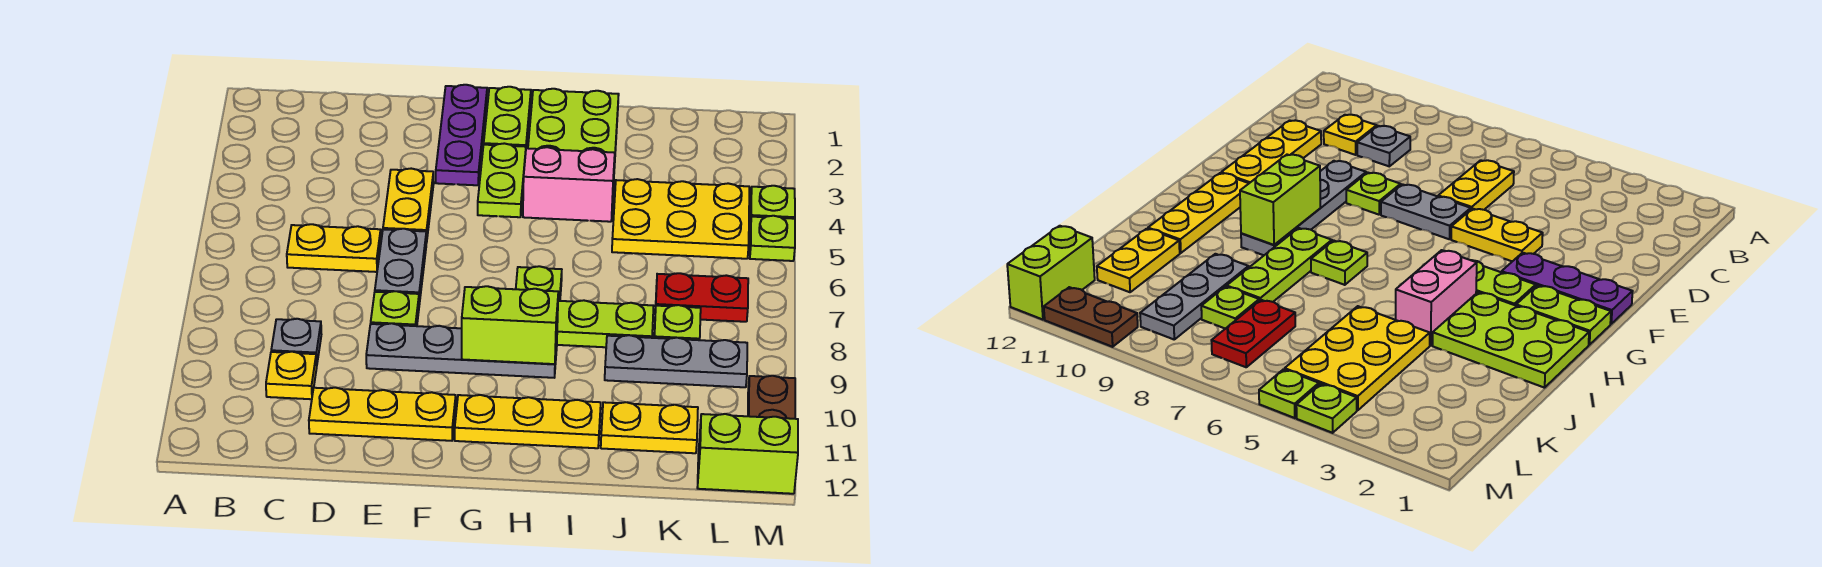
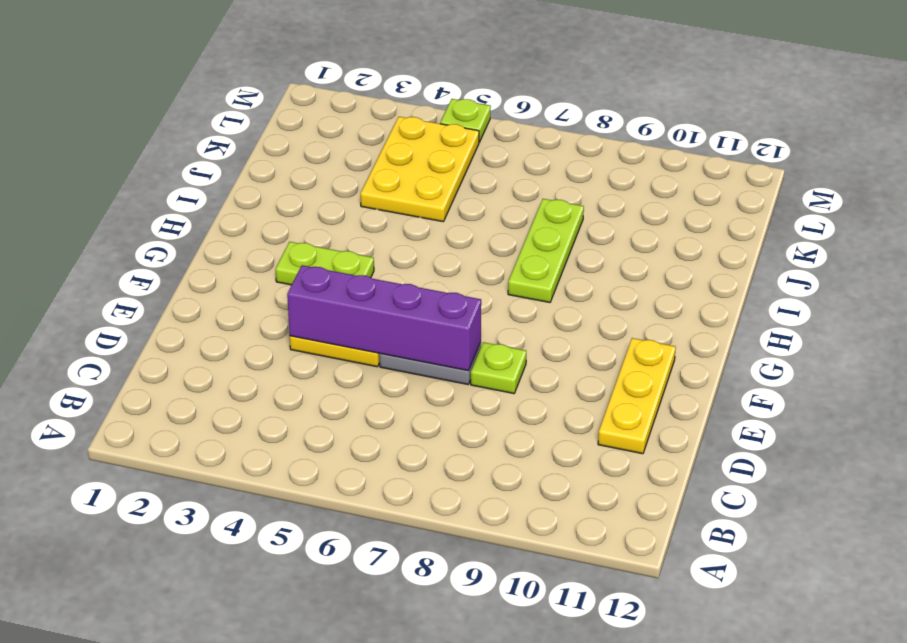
purple 1x4 brick [287,265,481,371] -> none
none -> yellow 1x2 plate [287,224,381,272]
none -> grey 1x1 plate [271,319,321,362]
none -> yellow 1x1 plate [266,352,317,399]

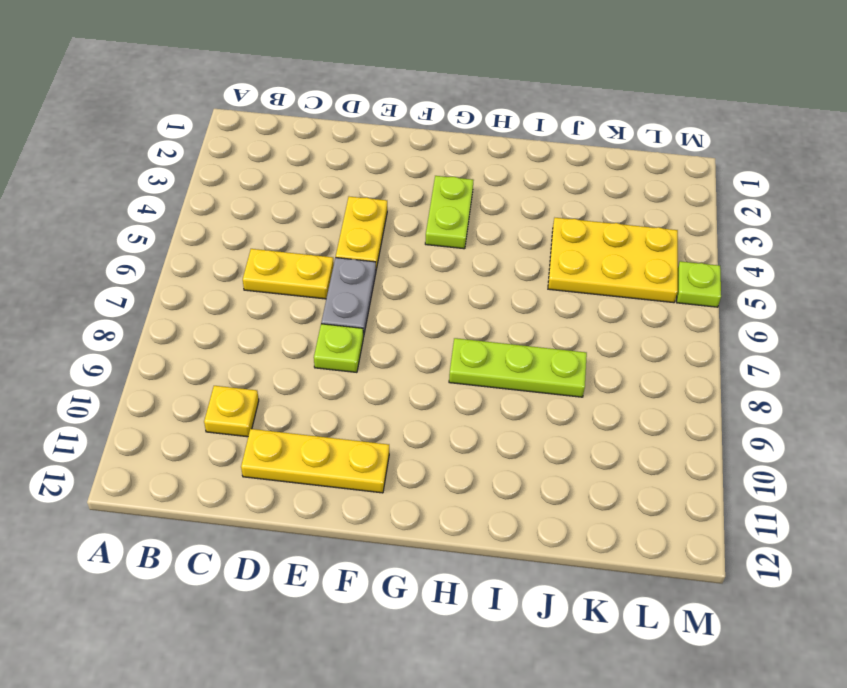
none -> grey 1x1 plate [271,319,321,362]
none -> grey 1x4 plate [366,323,557,378]
none -> purple 1x3 plate [436,85,487,185]

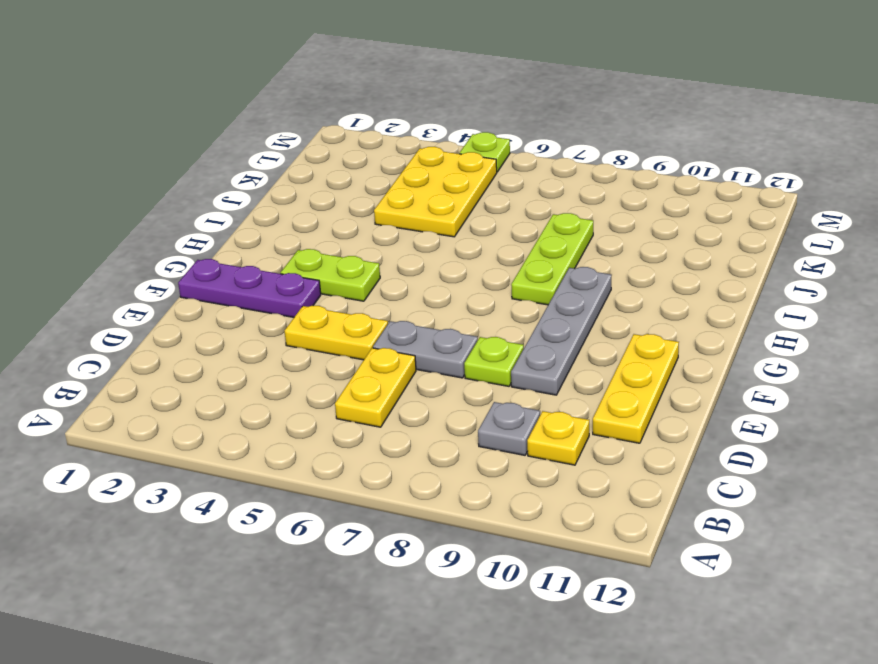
none -> lime 1x2 plate [484,87,531,148]
none -> yellow 1x3 plate [455,395,601,448]
none -> lime 2x3 plate [528,89,619,185]

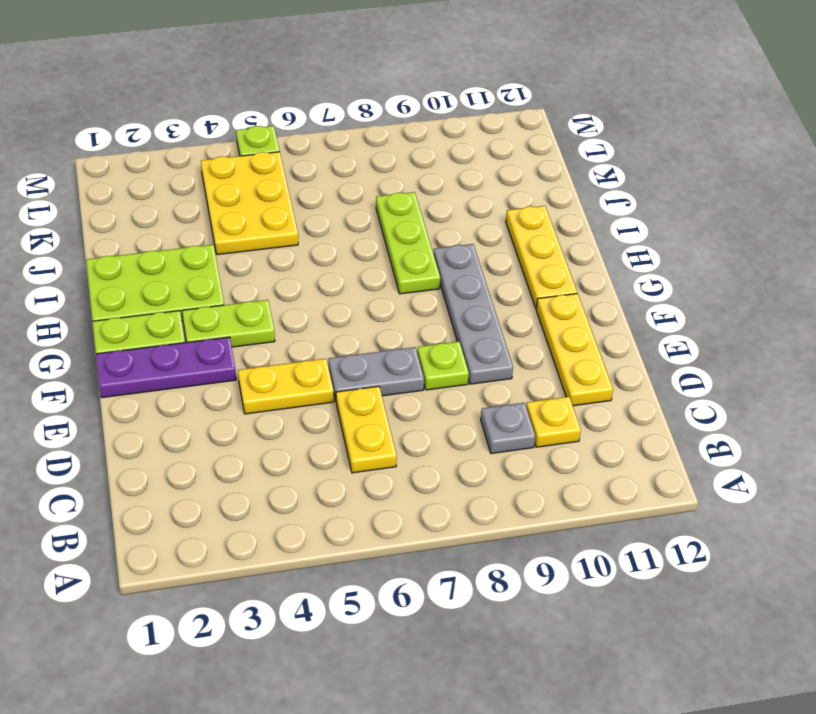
none -> pink 1x2 brick [523,147,615,222]
none -> lime 1x1 plate [516,266,562,301]
none -> grey 1x3 plate [605,335,747,387]

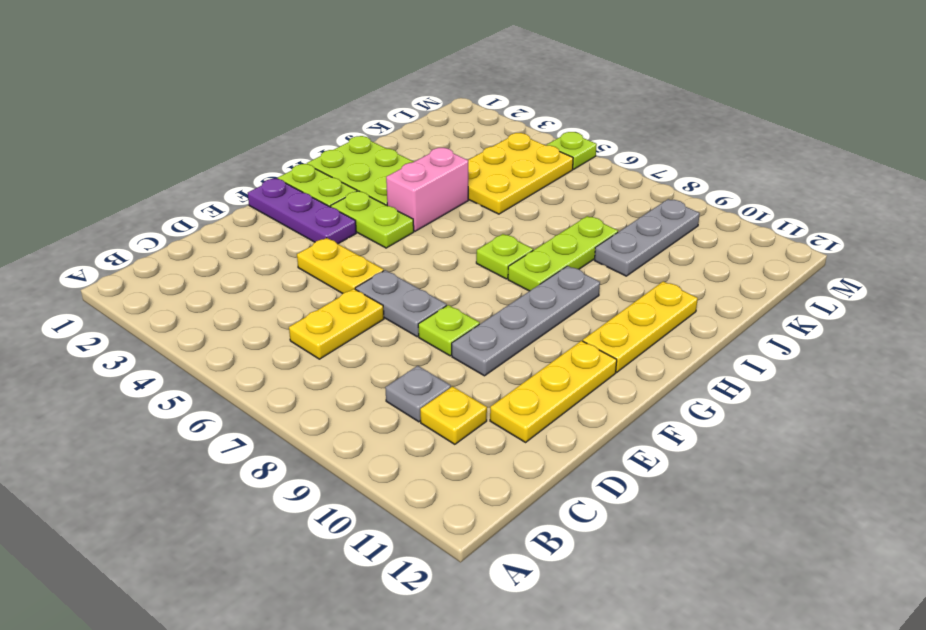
none -> yellow 1x2 plate [601,402,698,453]
none -> red 1x2 plate [655,273,748,322]
none -> lime 1x1 plate [654,305,701,340]

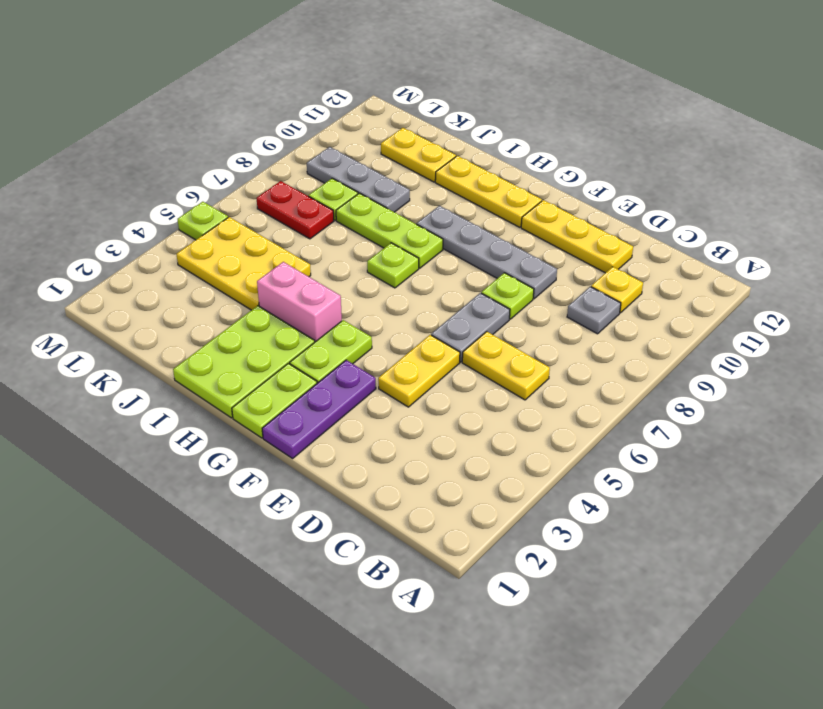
none -> lime 1x2 brick [697,414,798,494]
none -> lime 1x1 plate [750,186,795,224]
none -> brown 1x2 plate [748,376,795,419]

